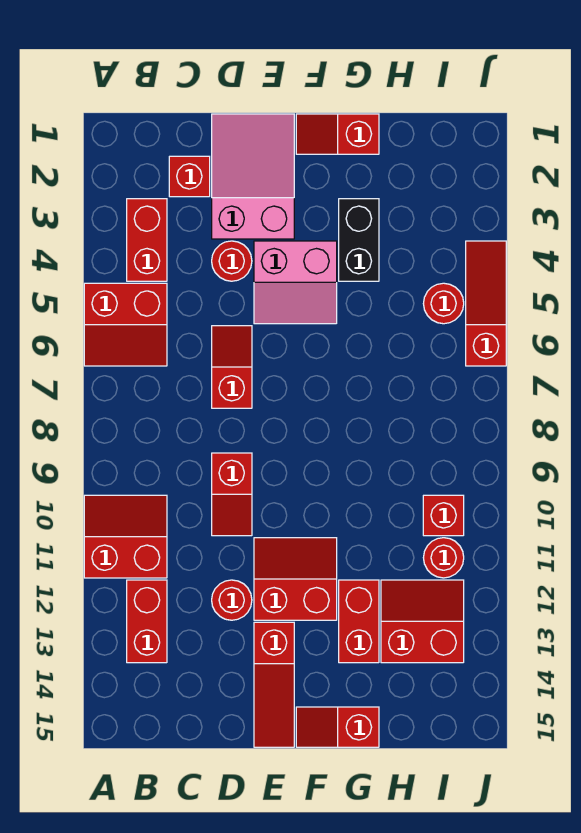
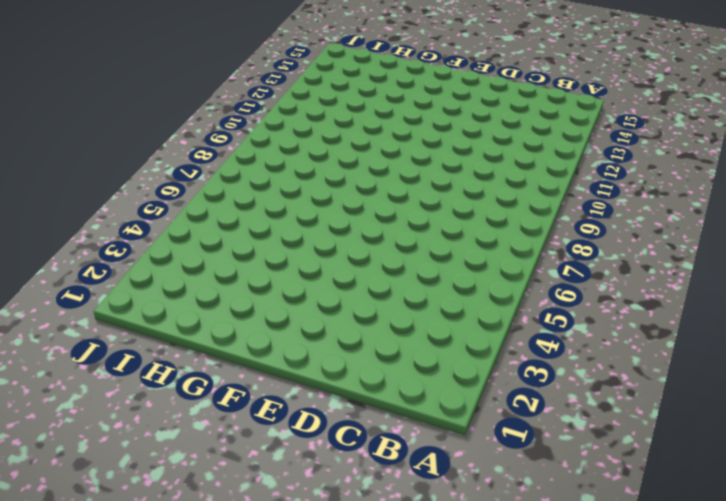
none -> red 2x2 slope [84,283,167,366]
none -> red 2x2 slope [84,495,167,578]
none -> red 1x2 brick [127,199,167,281]

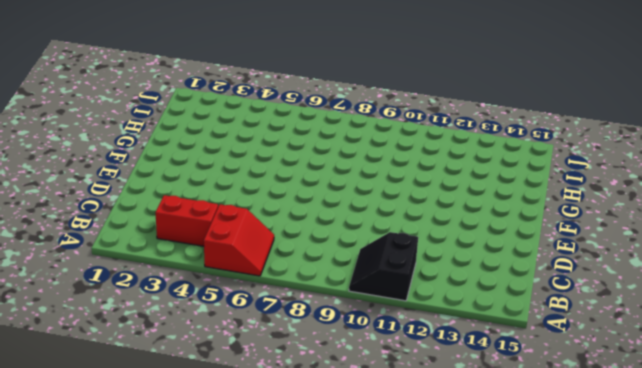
black 2x2 slope [349,232,418,301] -> red 2x2 slope [84,495,167,578]
none -> red 1x2 brick [127,580,167,663]
none -> red 1x1 brick [169,156,210,197]
none -> pink 2x3 slope [212,114,294,239]

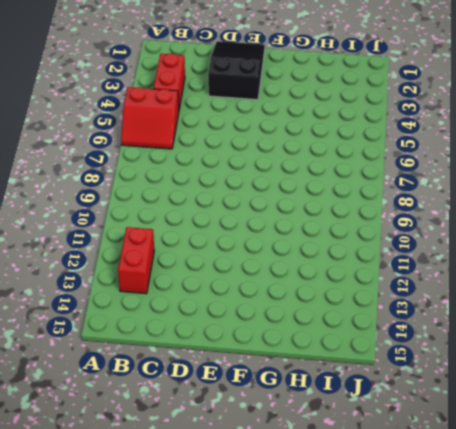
black 2x3 slope [208,41,265,100] -> pink 2x3 slope [212,114,294,239]
none -> red 2x2 slope [84,495,167,578]
none -> red 1x1 brick [169,156,210,197]
none -> red 1x1 round brick [212,241,252,281]

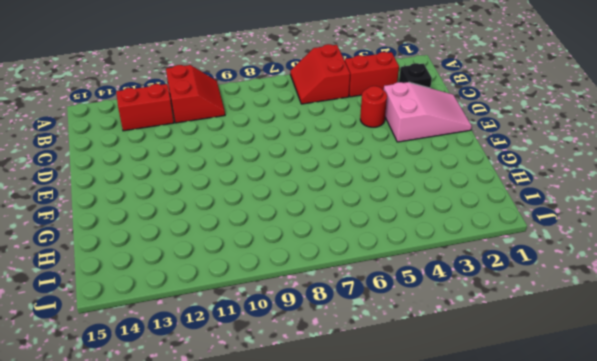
black 1x1 brick [399,63,432,88] -> red 1x1 brick [169,156,210,197]
none -> red 1x2 slope [212,326,252,408]
none -> red 1x2 slope [212,453,252,536]
none -> red 1x1 round brick [212,580,252,620]

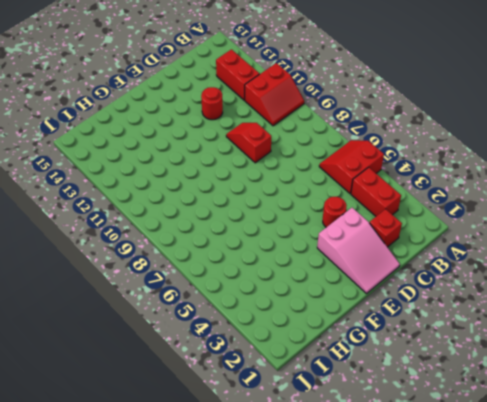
none -> red 1x2 slope [212,326,252,408]
none -> pink 2x2 slope [254,241,337,324]
none -> red 2x2 slope [254,538,337,620]

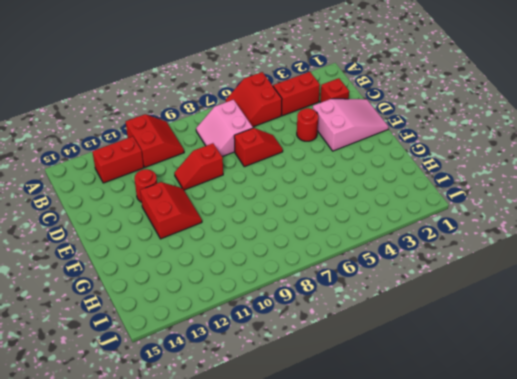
pink 2x2 slope [196,100,253,157] -> pink 2x2 slope moved to [254,241,337,324]
none -> red 1x3 slope [254,622,294,747]
none -> red 1x2 slope [296,114,379,154]
none -> red 1x2 slope [296,707,379,747]

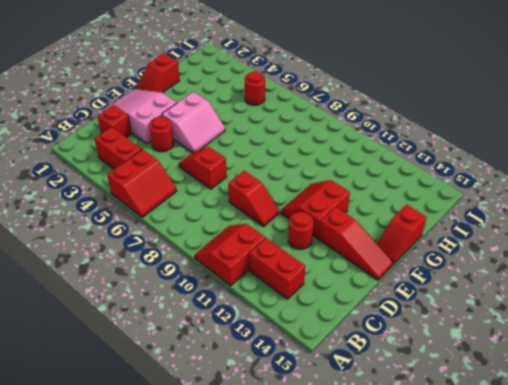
none -> black 1x2 brick [339,199,379,281]
none -> red 1x2 brick [339,580,379,663]
none -> red 2x2 slope [381,580,464,663]

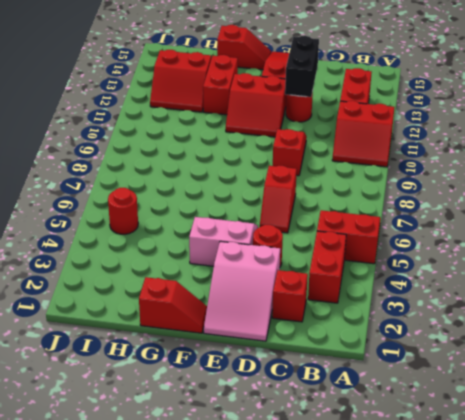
black 1x2 brick [285,36,319,97] -> black 1x2 brick moved to [339,199,379,281]
none -> red 1x1 brick [423,495,464,536]
none -> red 1x1 round brick [423,538,464,578]
none -> red 1x3 slope [466,241,506,366]

